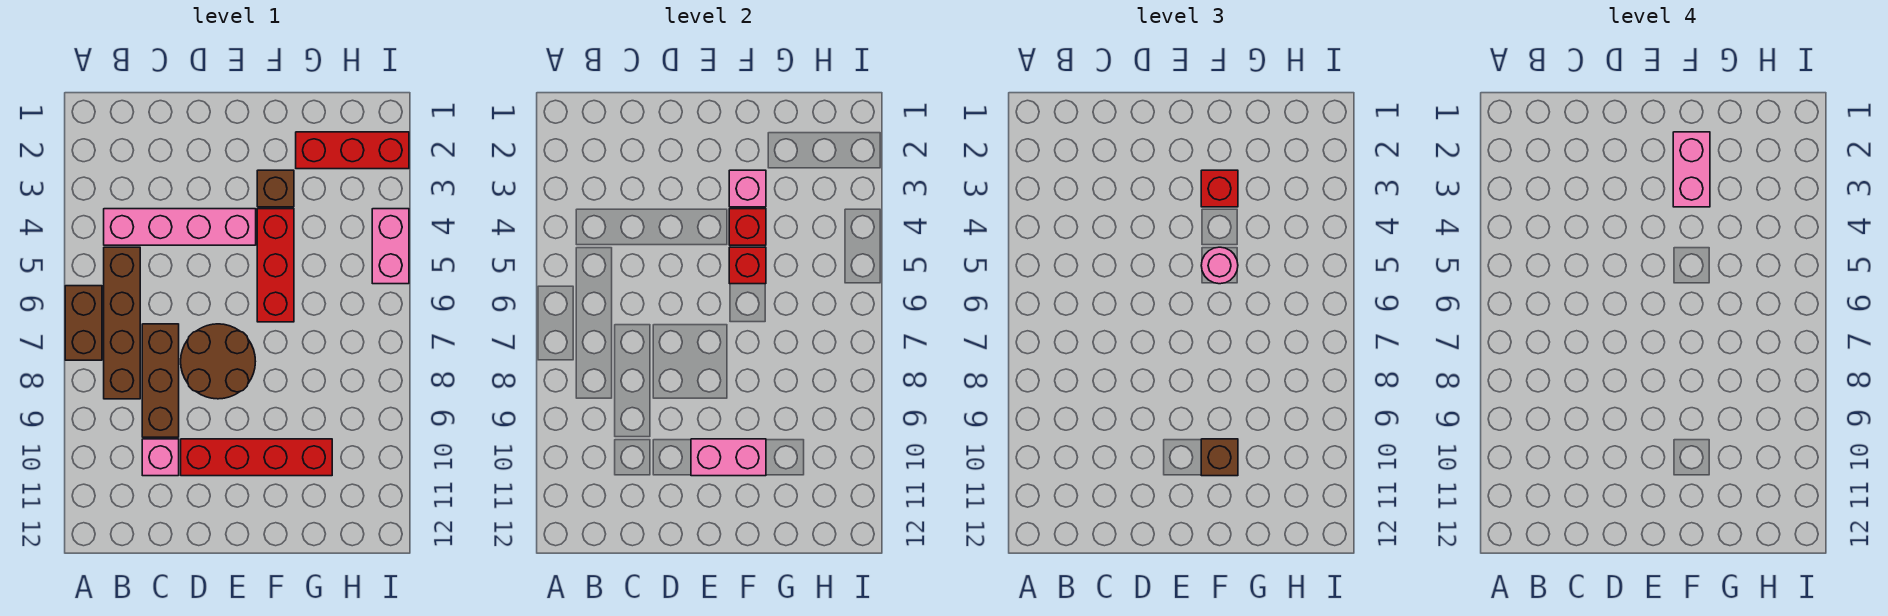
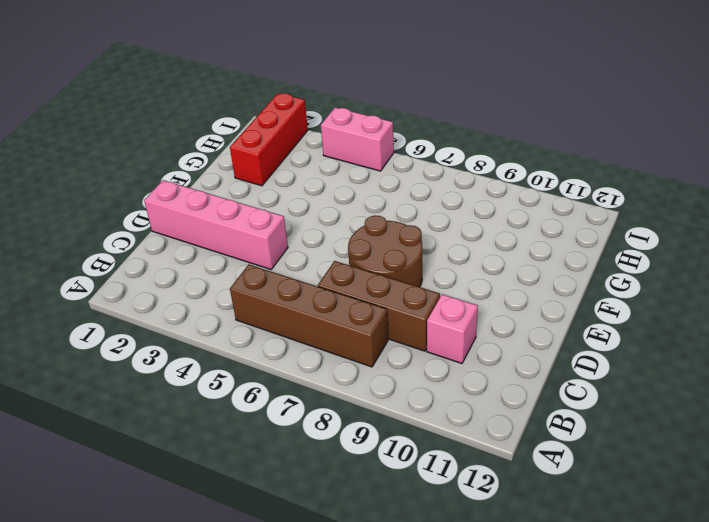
pink 1x4 brick [144,180,288,269] -> pink 1x4 brick turned to [104,209,256,245]
none -> brown 1x2 brick [65,286,102,360]
none -> red 1x4 brick [181,439,332,476]
none -> brown 1x1 brick [257,170,294,207]

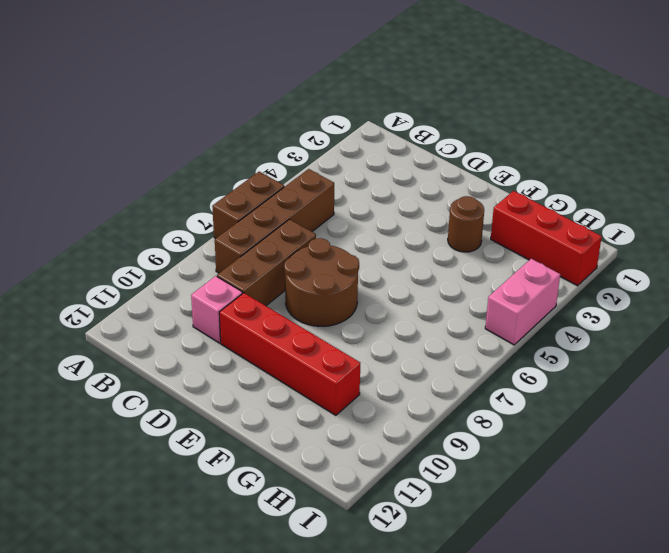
brown 1x1 round brick [448,196,484,252] -> brown 1x1 brick [257,170,294,207]
none -> pink 1x4 brick [104,209,256,245]
none -> red 1x3 brick [257,209,294,322]
none -> pink 1x2 brick [691,439,766,476]

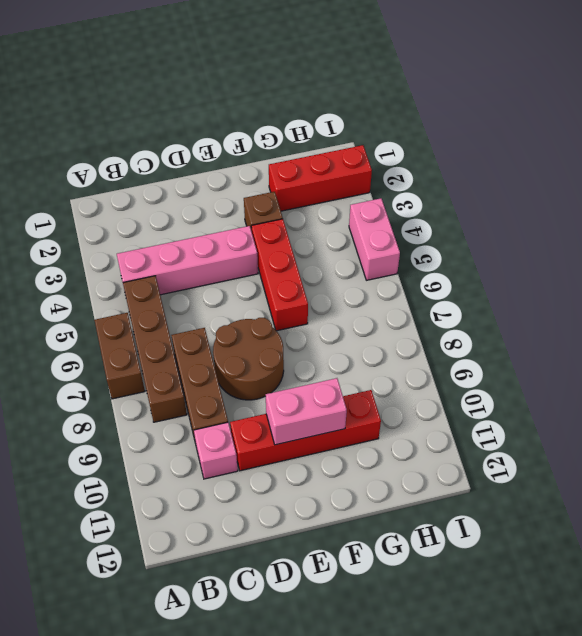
none -> pink 1x1 brick [729,170,766,207]
none -> red 1x1 brick [729,209,766,245]
none -> red 1x1 brick [729,247,766,284]

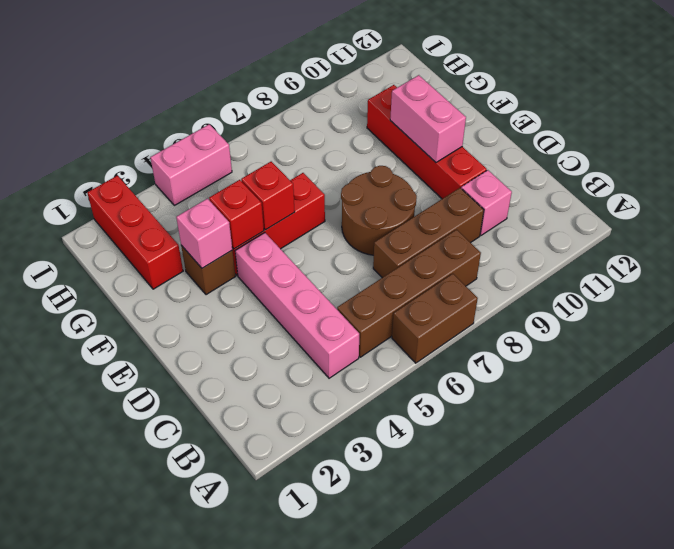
none -> red 1x1 brick [1201,170,1238,207]
none -> pink 1x1 round brick [1201,247,1238,284]
none -> brown 1x1 brick [1201,439,1238,476]

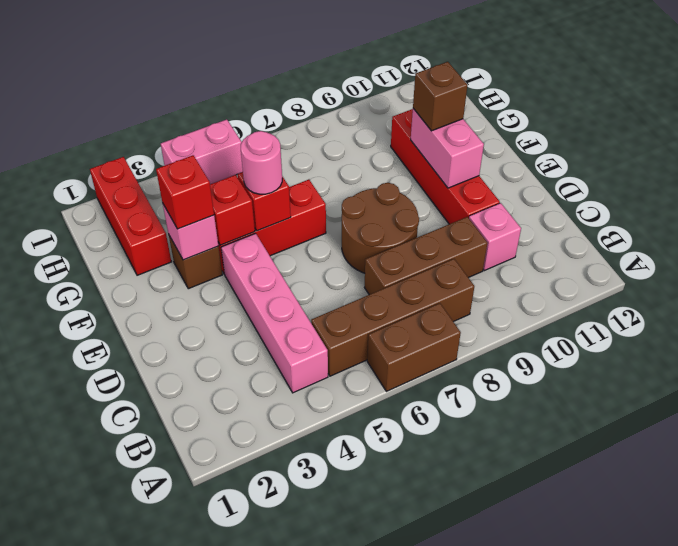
none -> pink 1x2 brick [1673,132,1710,207]

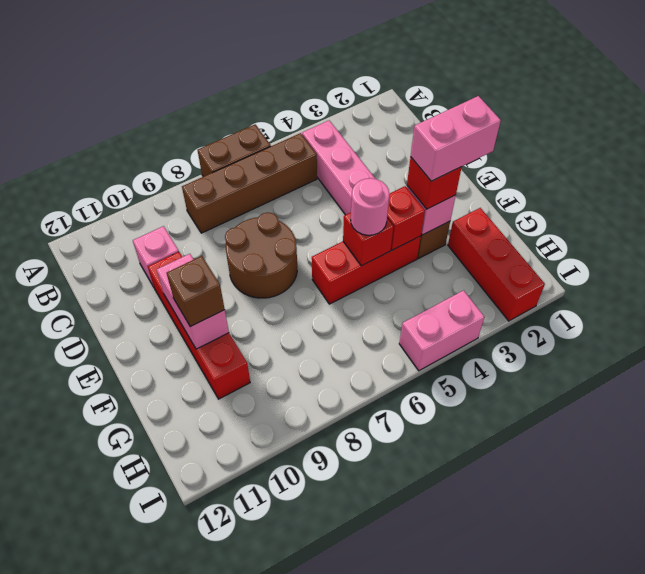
none -> brown 1x3 brick [142,324,179,437]

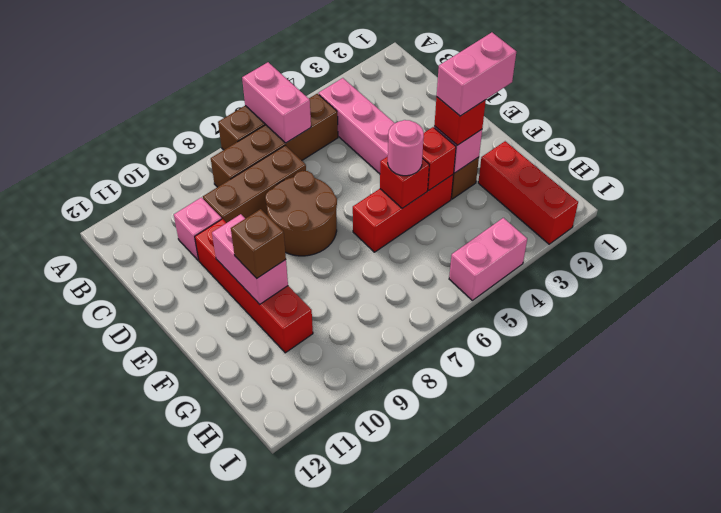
pink 1x2 brick [242,62,311,143] -> none

